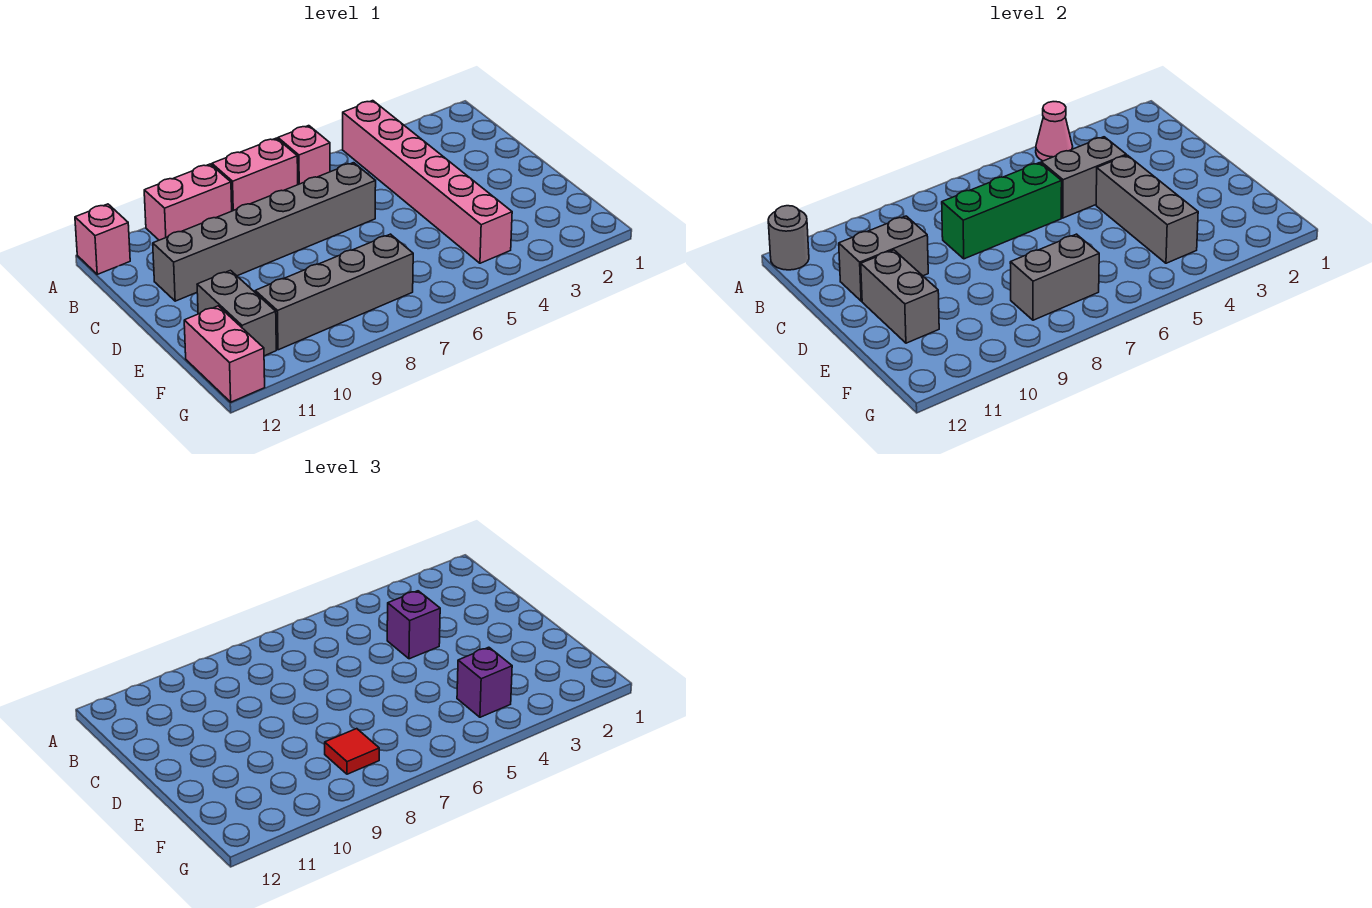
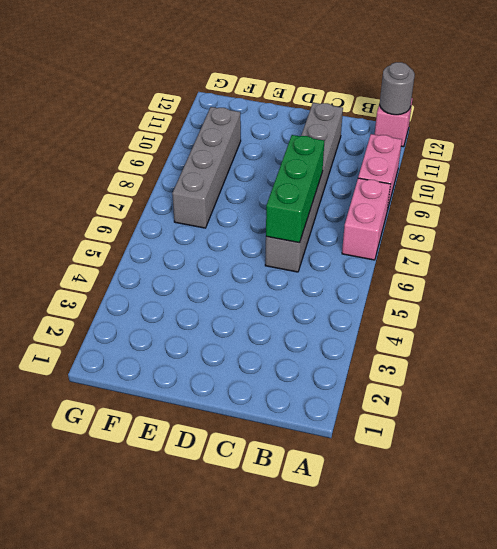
none -> pink 1x6 brick [343,101,512,263]
none -> pink 1x1 brick [278,126,330,185]
none -> grey 1x2 brick [197,270,276,356]

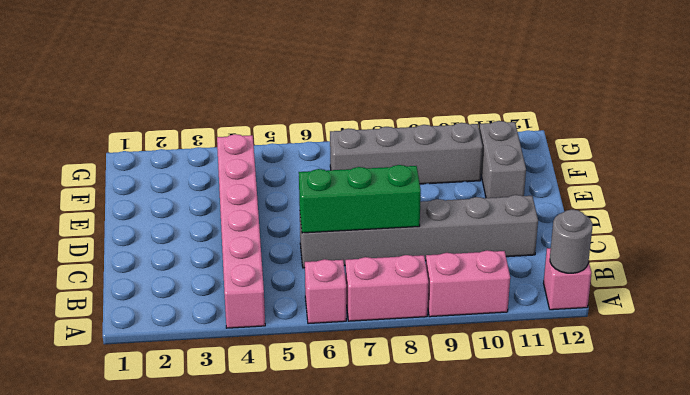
none -> pink 1x2 brick [184,306,265,402]
none -> pink 1x1 cone [1036,102,1073,161]
none -> grey 1x2 brick [1041,137,1126,218]

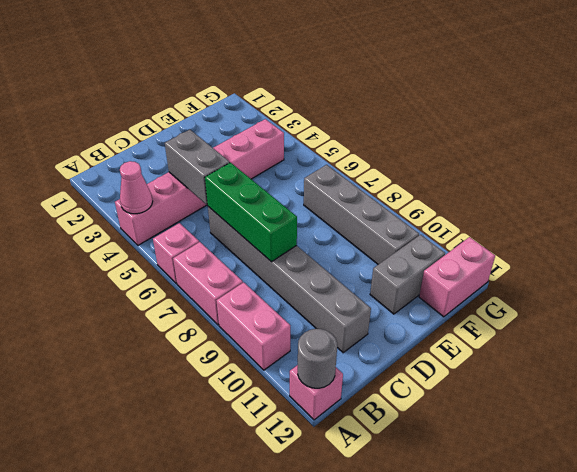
none -> grey 1x2 brick [839,216,928,301]
none -> grey 1x3 brick [1096,155,1198,263]
none -> grey 1x2 brick [861,250,939,343]

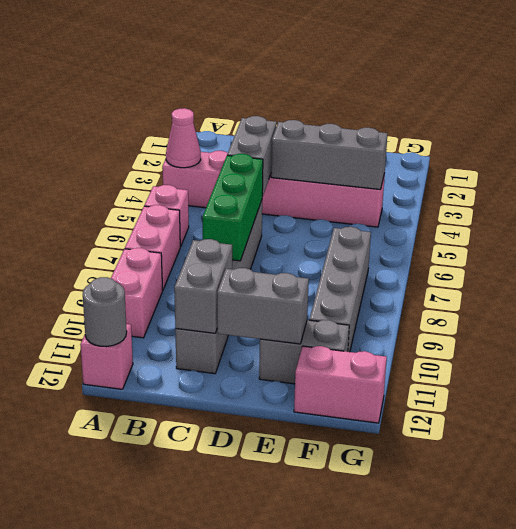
none -> grey 1x2 brick [1010,234,1099,320]
none -> purple 1x1 brick [387,591,440,659]
none -> purple 1x1 brick [457,647,512,717]

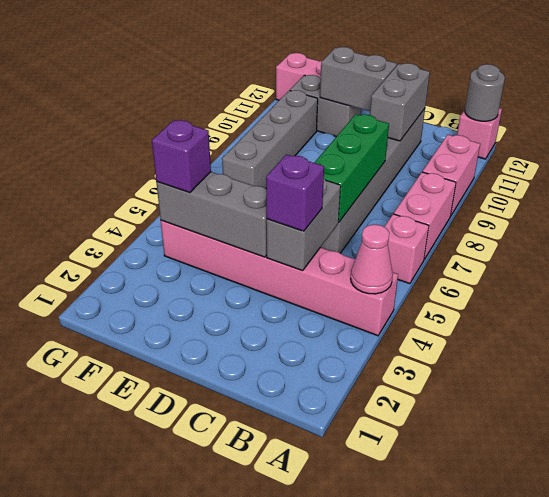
none -> grey 1x2 brick [1010,234,1099,320]
none -> red 1x1 tile [325,729,379,774]

